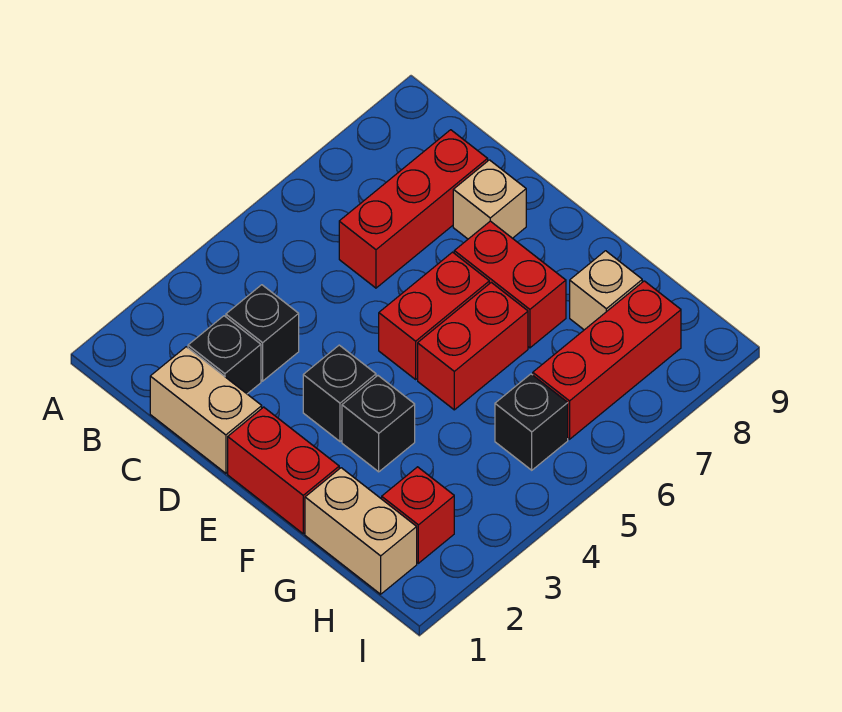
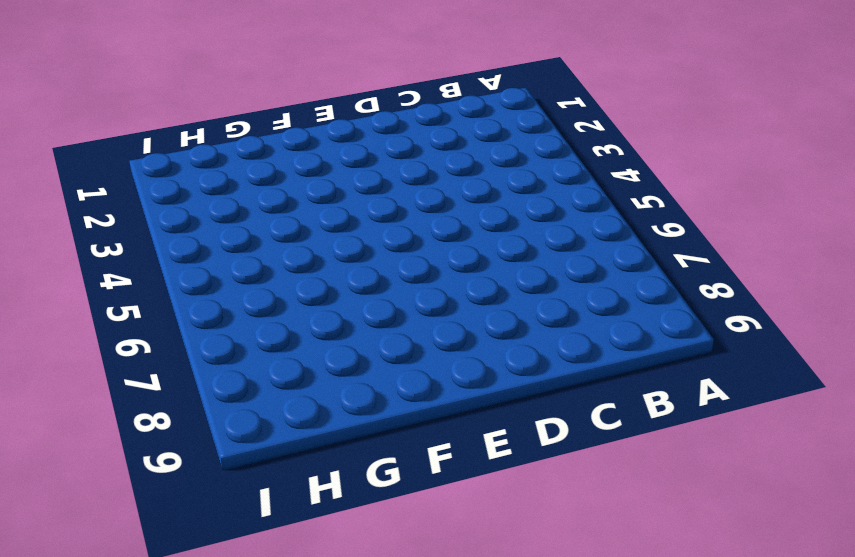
none -> tan 1x2 brick [150,347,262,473]
none -> black 1x1 brick [188,316,261,394]
none -> black 1x1 brick [226,285,299,381]

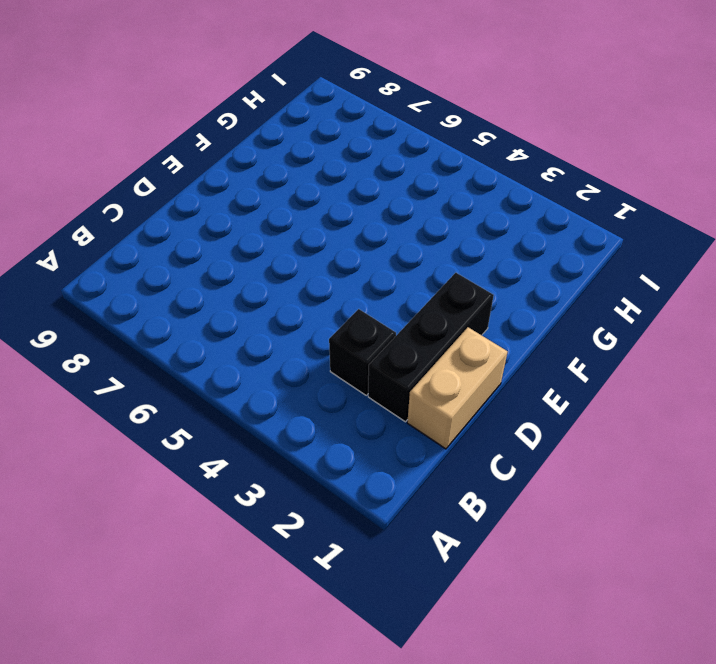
black 1x3 brick [368,273,494,422] -> black 1x1 brick [188,316,261,394]
none -> red 1x3 brick [339,130,488,288]
none -> tan 1x1 brick [453,160,526,239]
none -> red 1x2 brick [228,407,339,534]

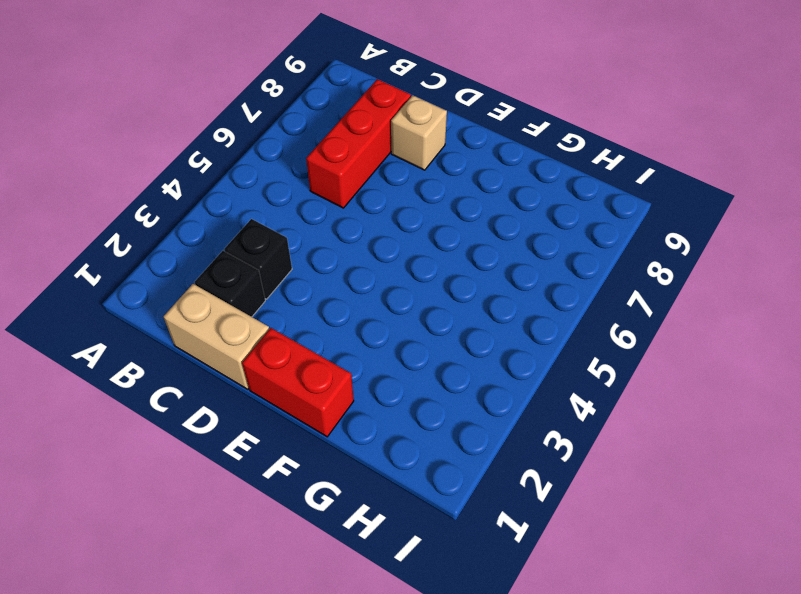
none -> black 1x1 brick [303,345,376,442]
none -> red 1x2 brick [379,252,489,379]
none -> red 1x2 brick [454,221,566,348]

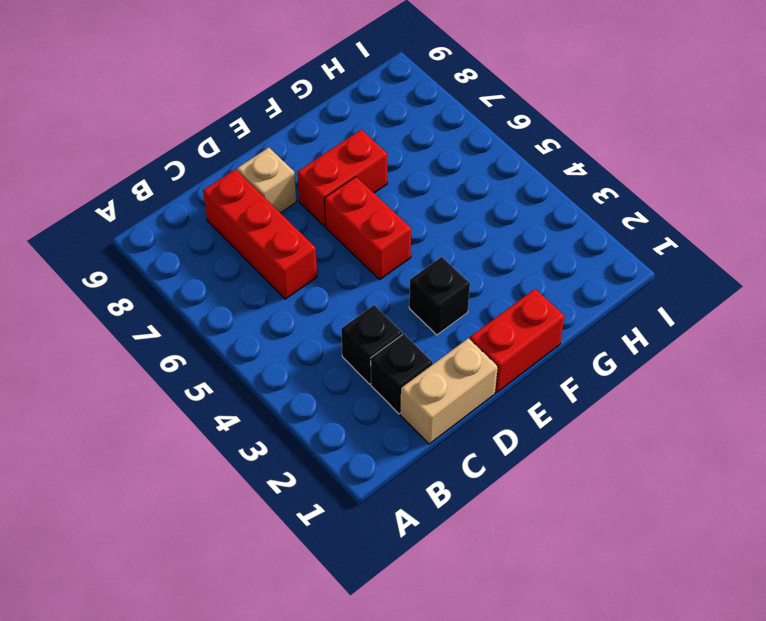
none -> black 1x1 brick [342,376,415,472]
none -> red 1x2 brick [418,282,528,410]
none -> tan 1x2 brick [305,468,417,594]

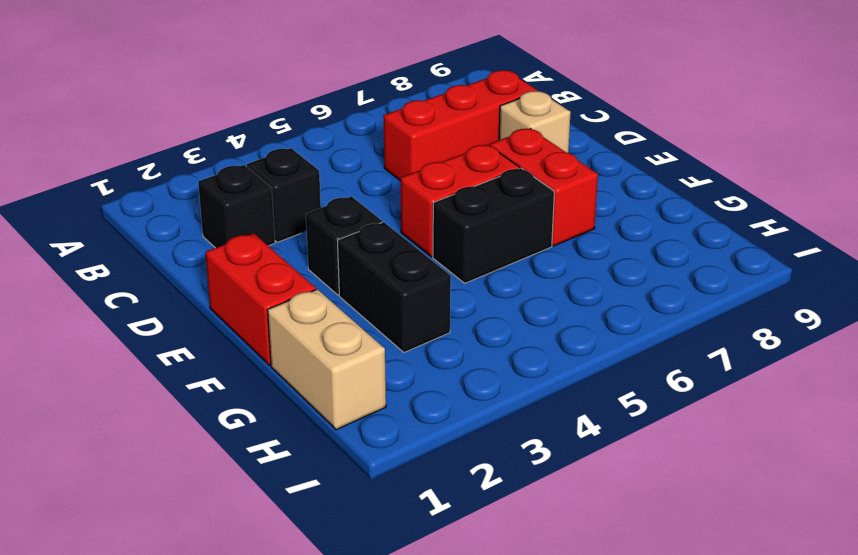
black 1x2 brick [338,222,451,353] -> black 1x1 brick [342,376,415,472]
black 1x2 brick [433,168,554,283] -> red 1x2 brick [418,282,528,410]
none -> tan 1x2 brick [150,347,262,473]
none -> tan 1x1 brick [570,251,642,330]
none -> red 1x1 brick [382,467,454,563]

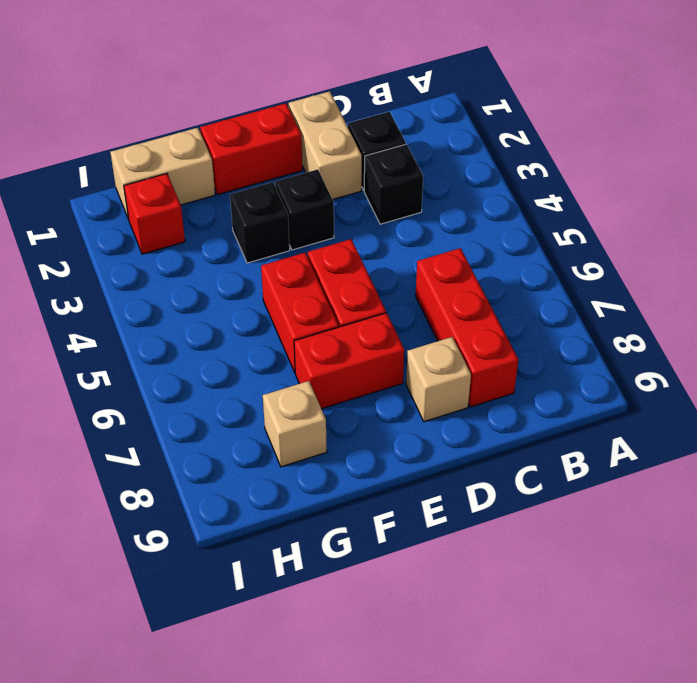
tan 1x2 brick [289,91,362,199] -> tan 1x2 brick turned to [150,347,262,473]
none -> black 1x1 brick [495,374,568,470]
none -> red 1x3 brick [533,281,681,439]

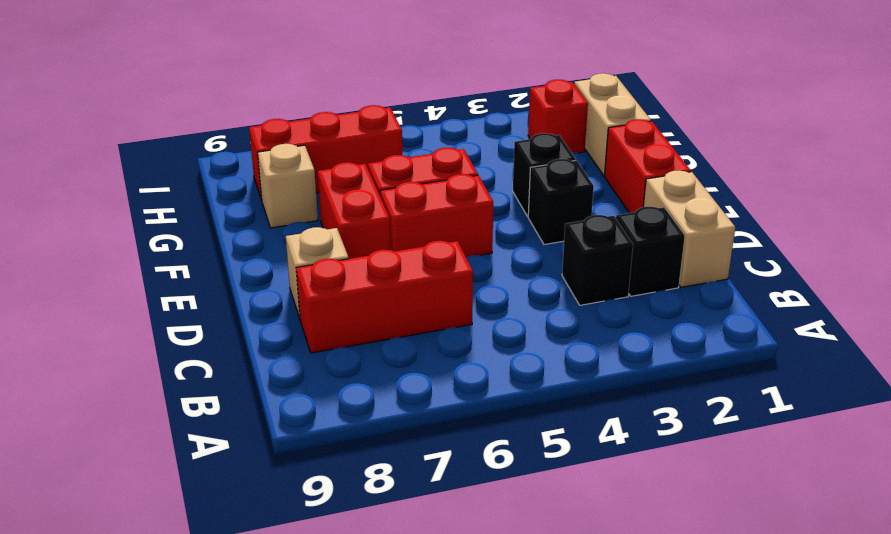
none -> black 1x1 brick [495,374,568,470]

